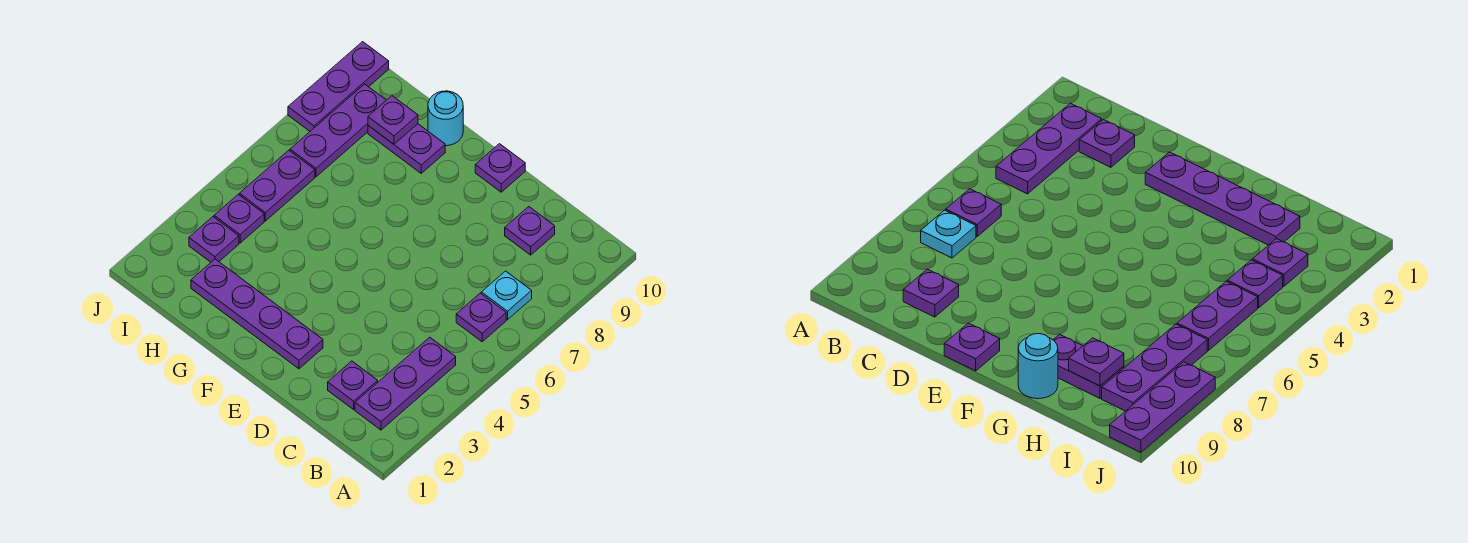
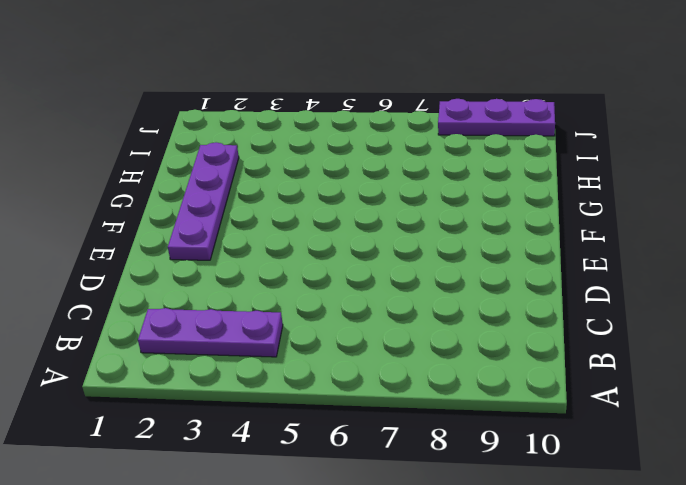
none -> purple 1x1 plate [456,293,506,342]
none -> cyan 1x1 plate [481,271,532,320]
none -> purple 1x1 plate [328,361,378,409]

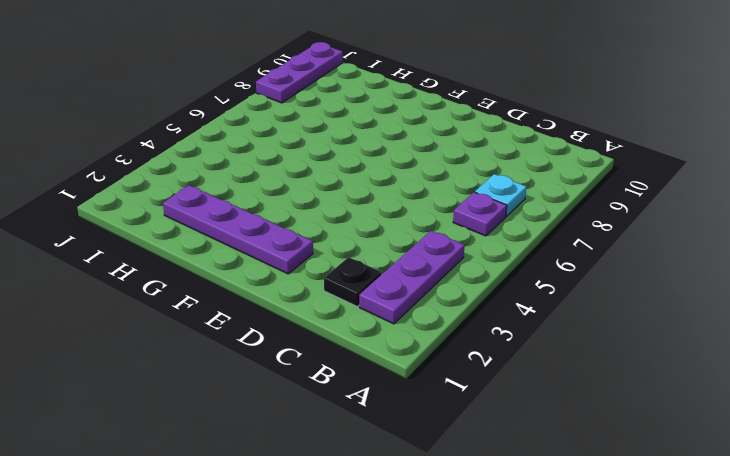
black 1x1 plate [324,257,382,307] -> purple 1x1 plate [328,361,378,409]
none -> purple 1x1 plate [505,207,555,255]
none -> purple 1x1 plate [475,144,525,192]
none -> purple 1x2 plate [368,124,445,173]

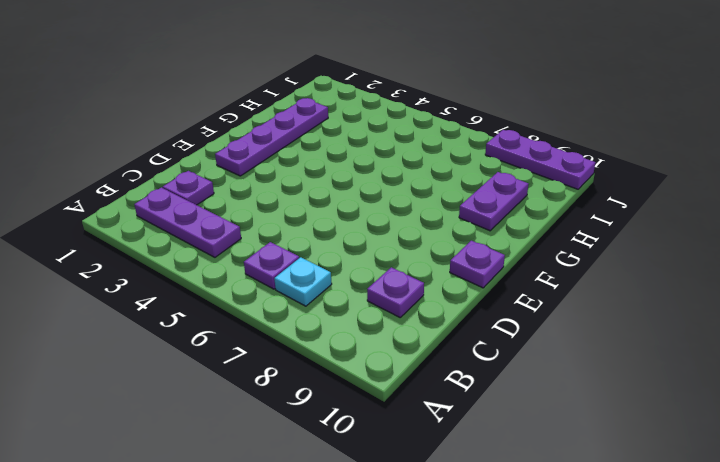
none -> cyan 1x1 round brick [428,91,463,146]
none -> purple 1x1 plate [189,217,239,262]
none -> purple 1x1 plate [214,194,264,243]

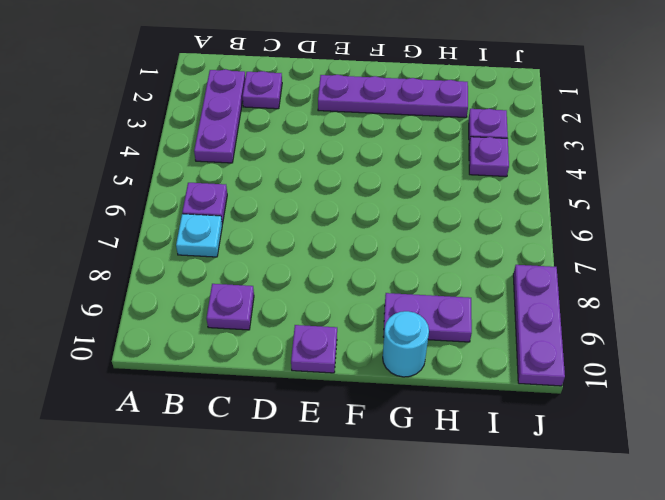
none -> purple 1x2 plate [239,150,315,221]
none -> purple 1x3 plate [290,84,386,177]
none -> purple 1x1 plate [368,96,418,144]

